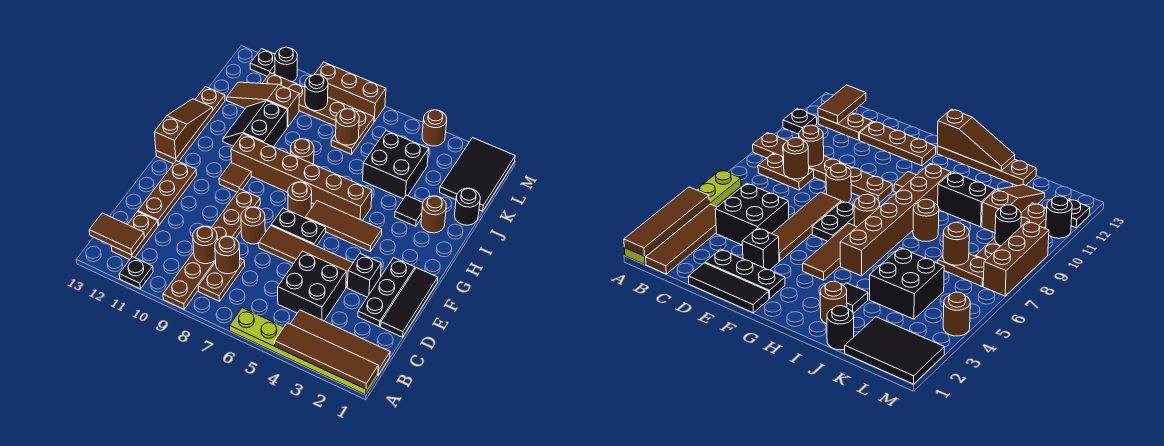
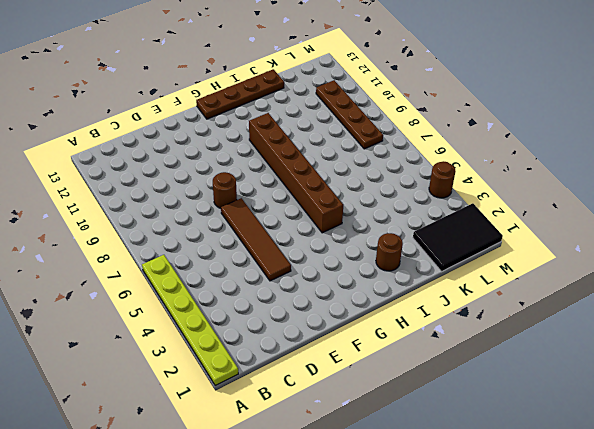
none -> brown 1x6 plate [163,189,260,309]
none -> black 1x1 plate [119,257,153,289]
none -> brown 1x4 tile [290,310,390,375]
none -> brown 1x2 plate [198,259,245,301]

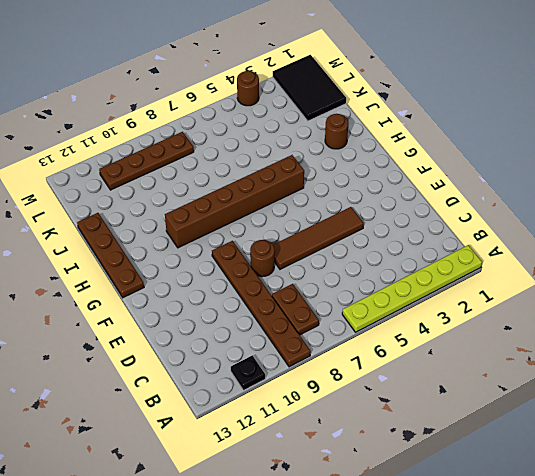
none -> brown 1x4 tile [290,310,390,375]
none -> brown 1x2 plate [111,212,158,260]
none -> black 2x2 brick [278,251,346,321]
none -> black 1x3 tile [381,268,438,337]

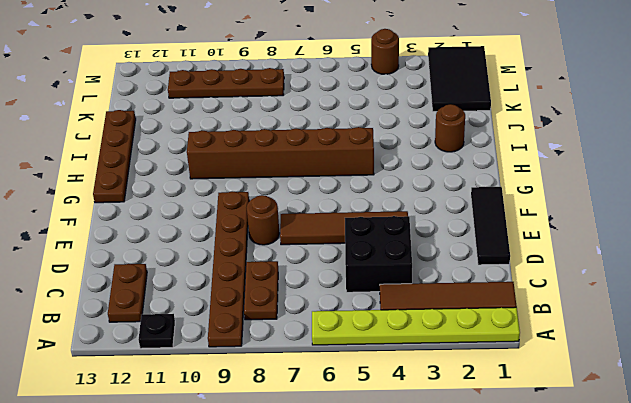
none -> black 1x3 plate [358,258,415,327]
none -> brown 1x3 plate [138,161,197,225]
none -> black 1x1 brick [347,254,381,297]
none -> black 1x2 plate [271,208,326,246]

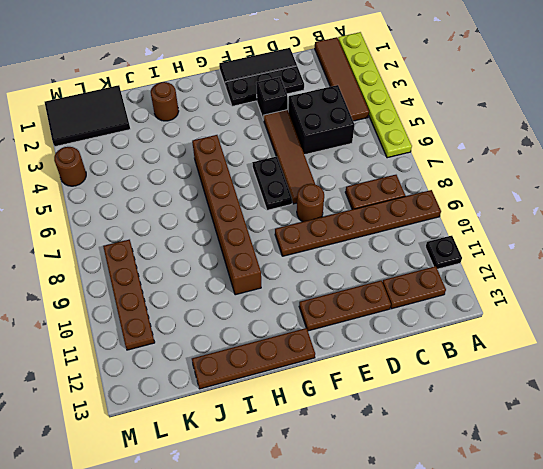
none -> brown 1x3 tile [305,201,382,252]
none -> brown 1x1 round brick [288,182,312,218]
none -> brown 1x1 tile [219,163,251,192]
none -> black 1x1 tile [395,195,423,226]

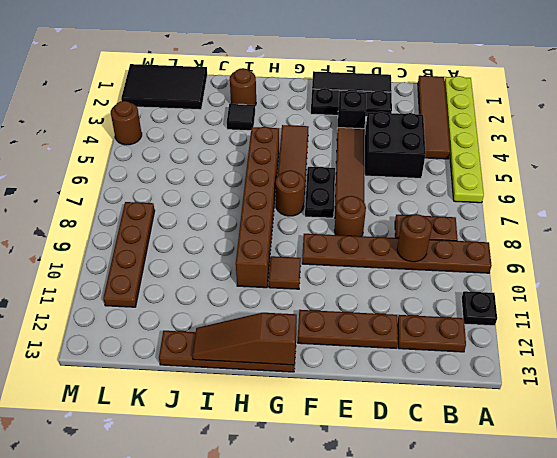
none -> brown 1x1 round brick [291,139,314,164]
none -> black 2x2 slope [223,101,287,147]
none -> black 1x1 round brick [455,188,480,225]
none -> black 2x2 brick [363,131,429,199]

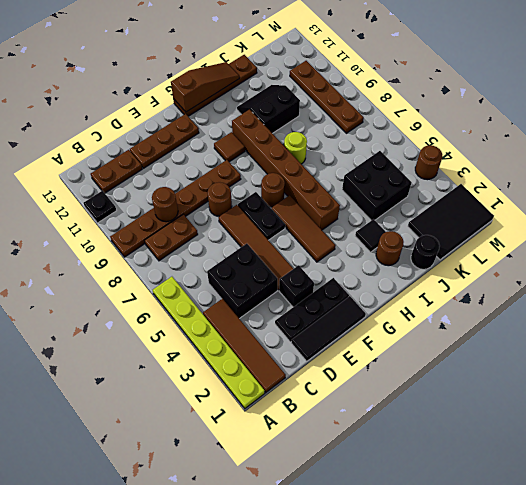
lime 1x1 round brick [284,132,307,164] -> brown 1x1 round brick [291,139,314,164]
none -> brown 1x2 plate [331,108,374,154]
none -> brown 1x3 slope [227,82,299,127]
none -> brown 1x3 brick [314,62,386,122]
none -> black 1x1 round brick [275,47,297,82]

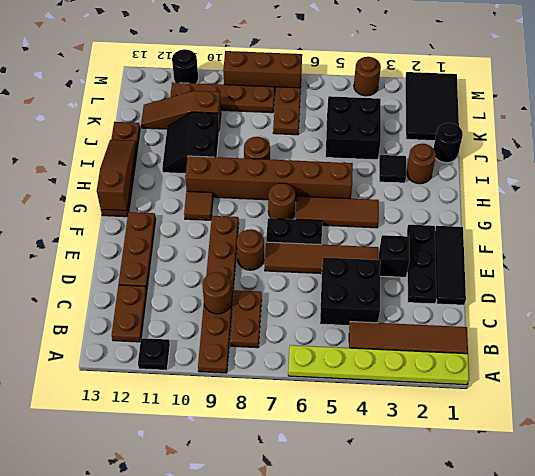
none -> black 1x1 plate [250,49,275,76]
none -> brown 1x4 tile [275,323,378,389]
none -> brown 1x2 tile [89,213,144,255]
none -> brown 1x1 round brick [215,236,240,274]

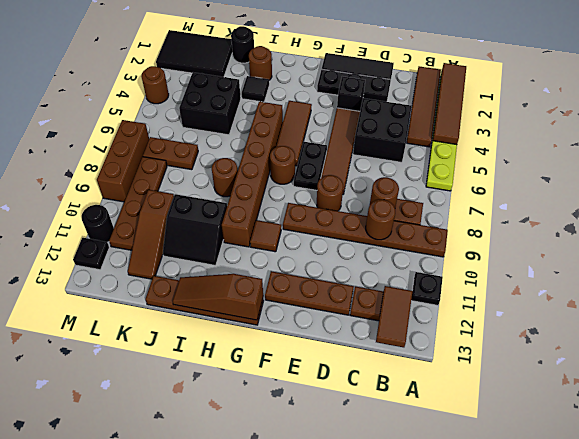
none -> brown 1x1 round brick [336,109,359,145]
none -> black 1x1 round brick [305,74,328,111]

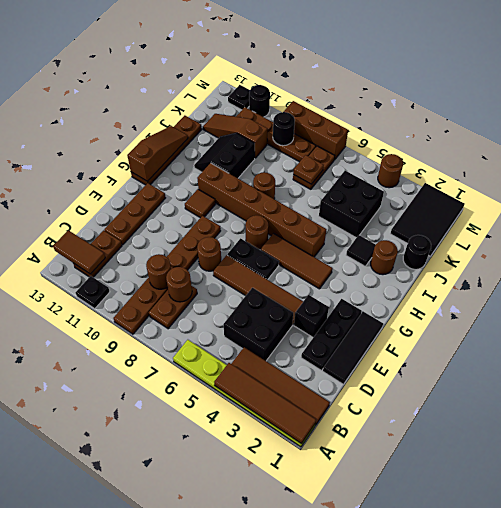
brown 1x1 plate [293,155,324,184] -> brown 1x1 round brick [336,109,359,145]

